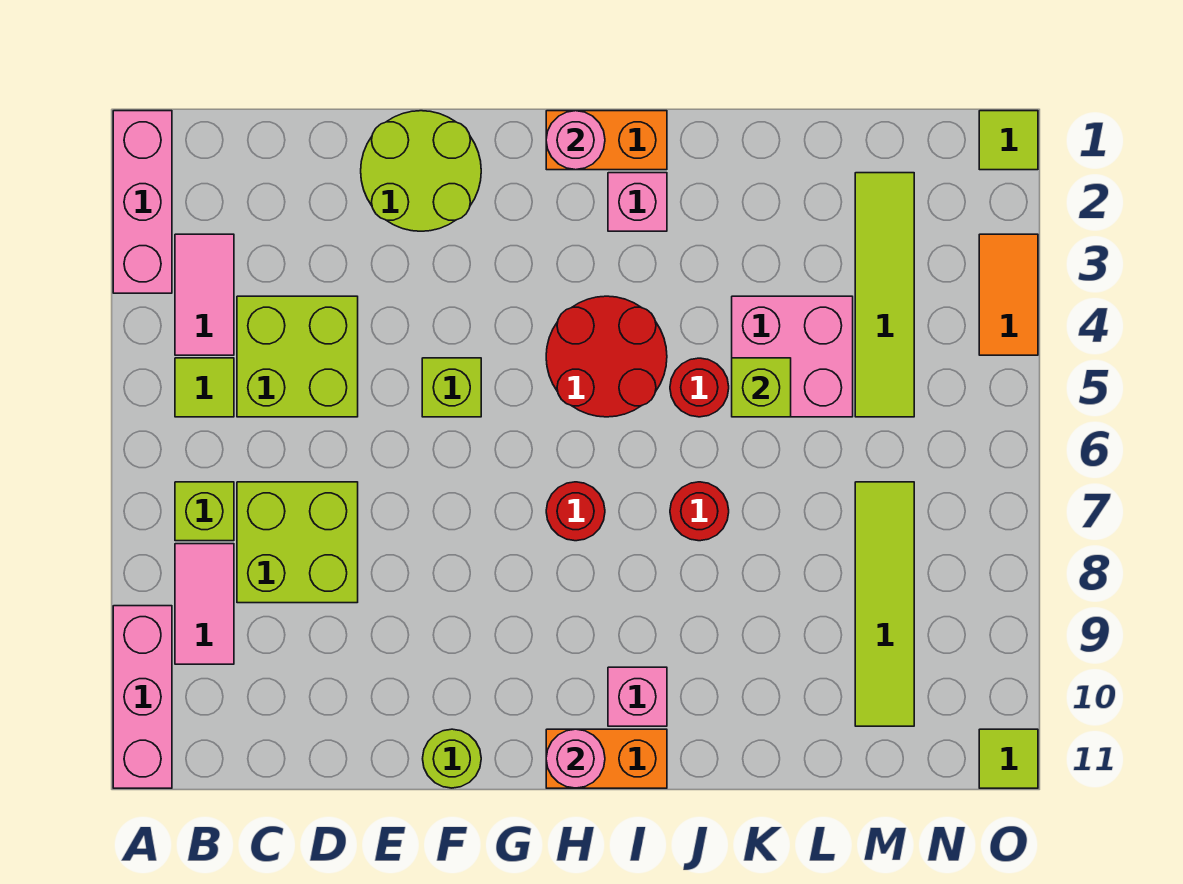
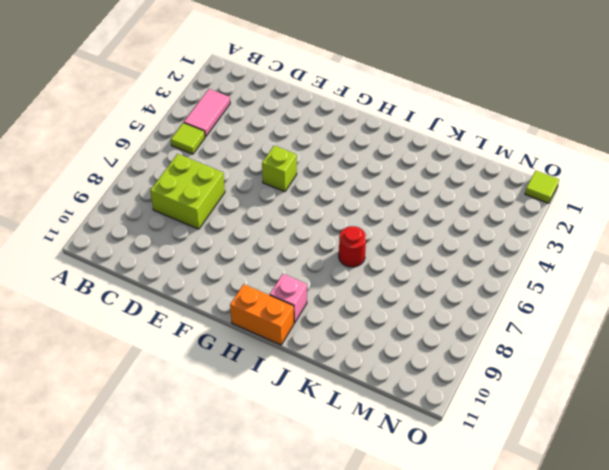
none -> pink 1x3 brick [113,111,172,293]
none -> pink 1x3 brick [113,606,172,788]
none -> lime 1x1 brick [175,482,234,541]

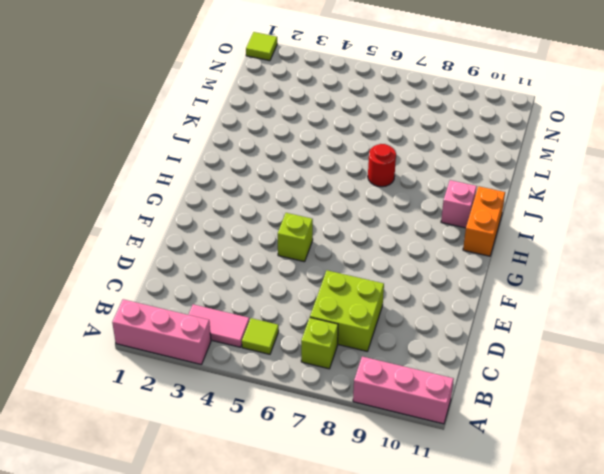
none -> pink 1x2 tile [175,544,234,664]
none -> lime 2x2 brick [237,296,358,417]
none -> lime 2x2 round brick [361,111,481,231]

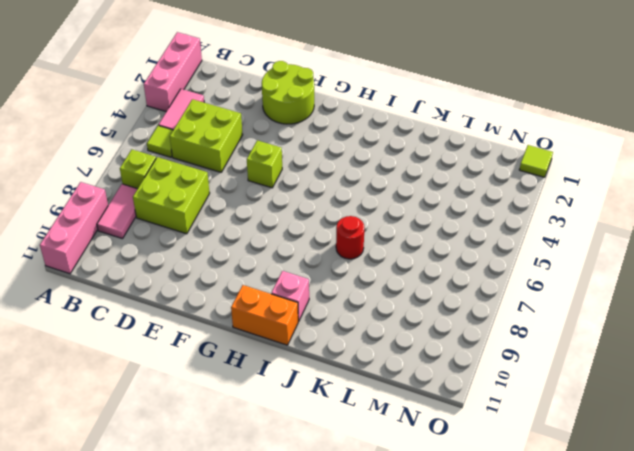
none -> lime 1x1 round brick [423,729,481,788]
none -> orange 1x2 brick [546,111,667,170]
none -> red 2x2 round brick [546,296,667,417]

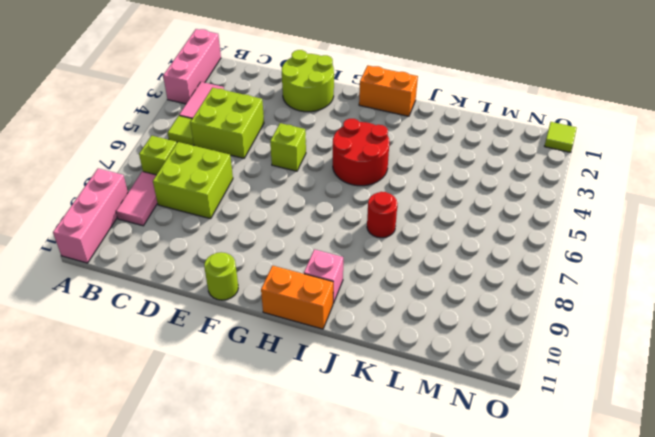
none -> red 1x1 round brick [546,482,605,541]
none -> pink 1x1 brick [608,173,667,231]
none -> red 1x1 round brick [670,358,729,417]

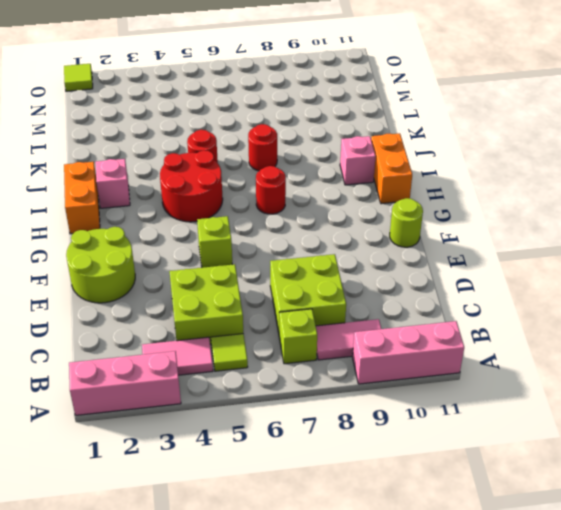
none -> pink 2x2 brick [732,296,853,417]
none -> lime 1x4 tile [855,173,914,417]
none -> lime 1x4 tile [855,482,914,726]

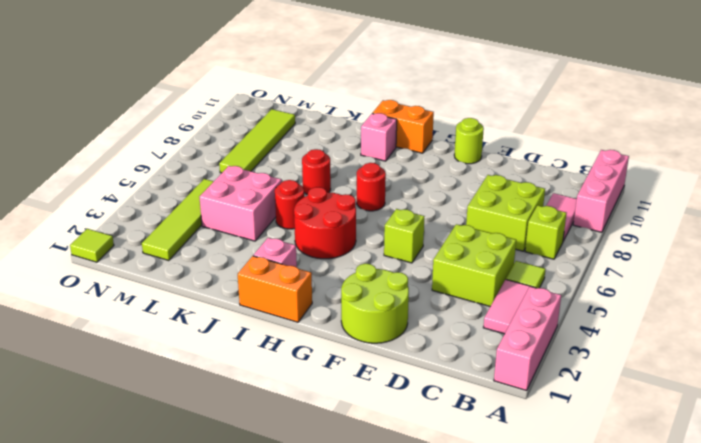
none -> orange 1x2 tile [979,234,1038,355]
none -> lime 1x1 tile [979,729,1038,788]
none -> pink 1x1 round brick [546,111,605,170]

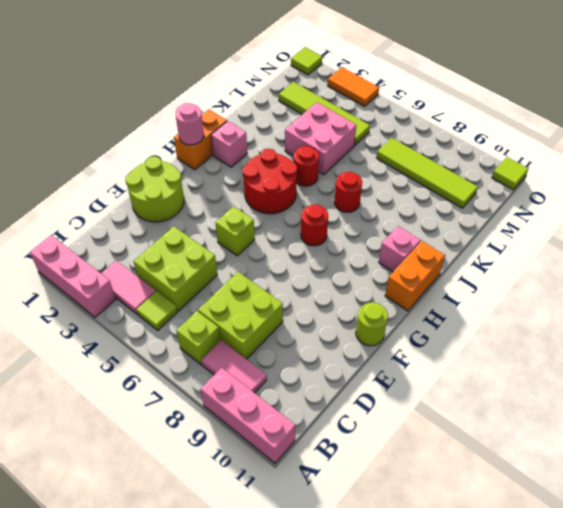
none -> pink 1x1 round brick [546,729,605,788]
none -> lime 1x1 brick [732,358,791,417]

